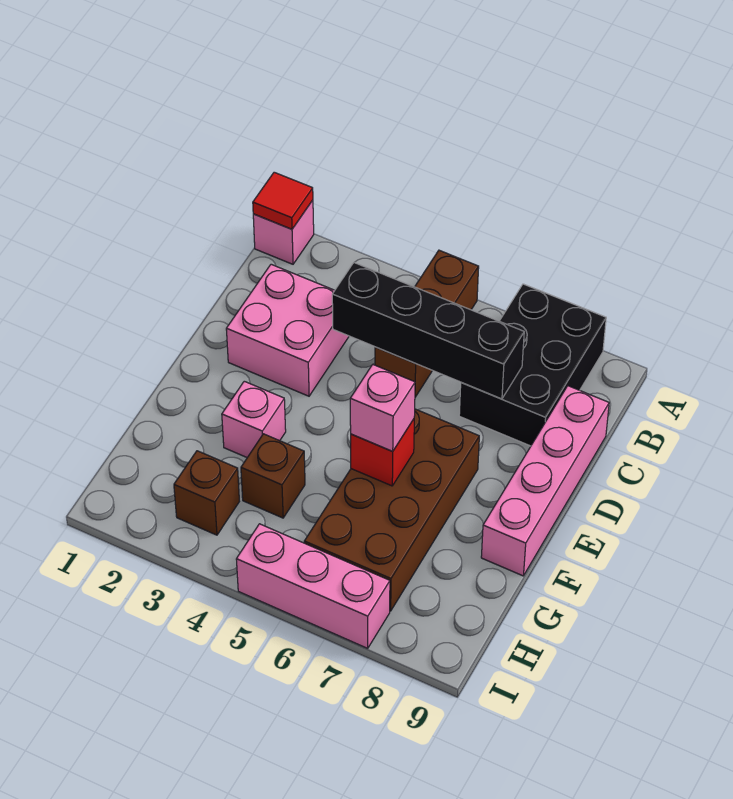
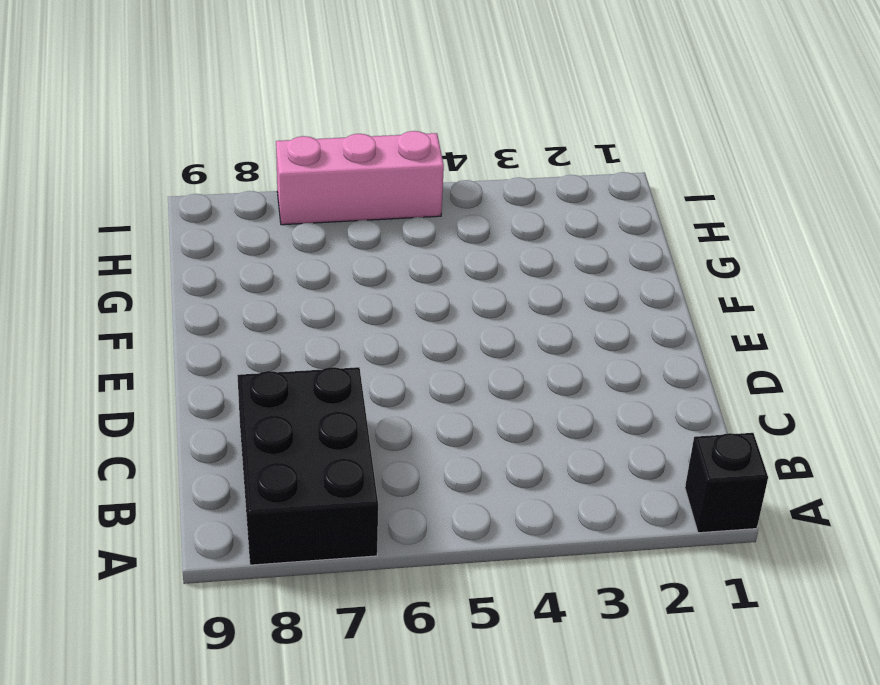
black 1x1 brick [685,433,768,533] -> pink 1x1 brick [253,200,314,264]
none -> brown 1x3 brick [375,250,479,397]
none -> pink 2x2 brick [226,264,349,396]
none -> pink 1x4 brick [481,386,609,576]

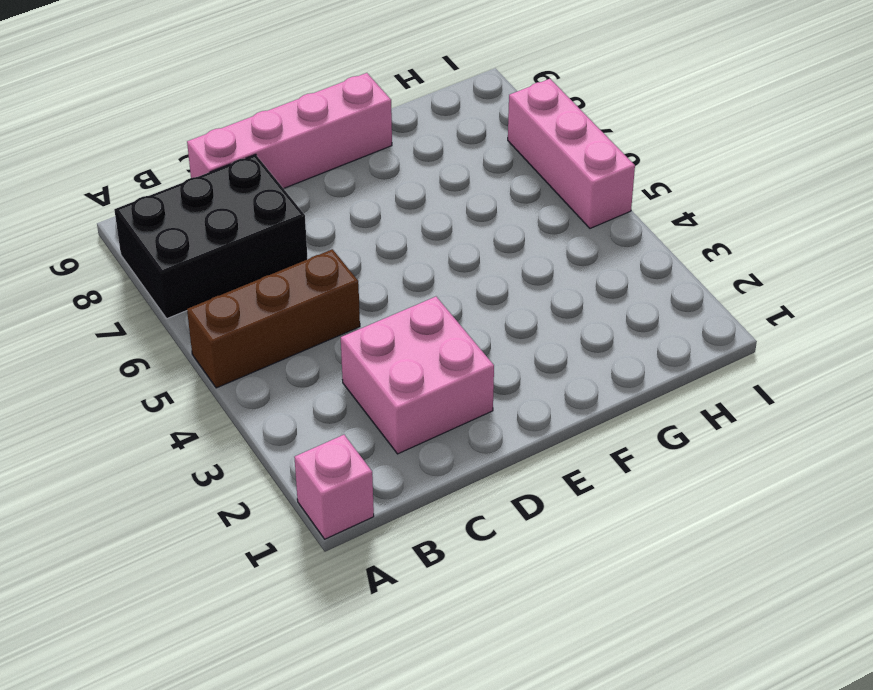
none -> brown 2x4 brick [304,409,479,611]
none -> pink 1x1 brick [222,381,286,457]
none -> brown 1x1 brick [241,434,305,518]

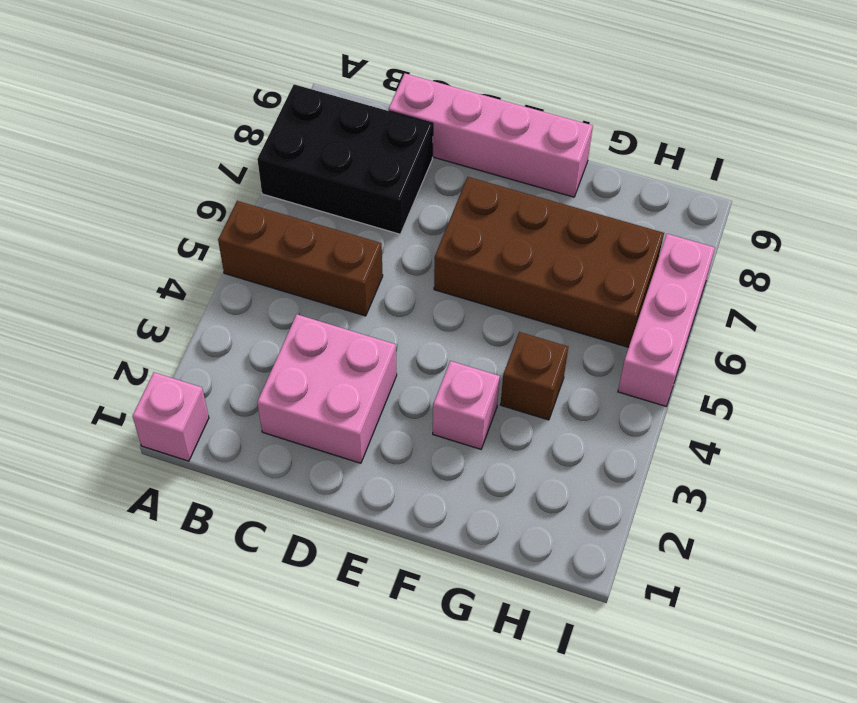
none -> brown 1x1 brick [174,451,239,535]
none -> red 1x1 tile [253,172,313,229]
none -> black 1x4 brick [332,263,524,399]

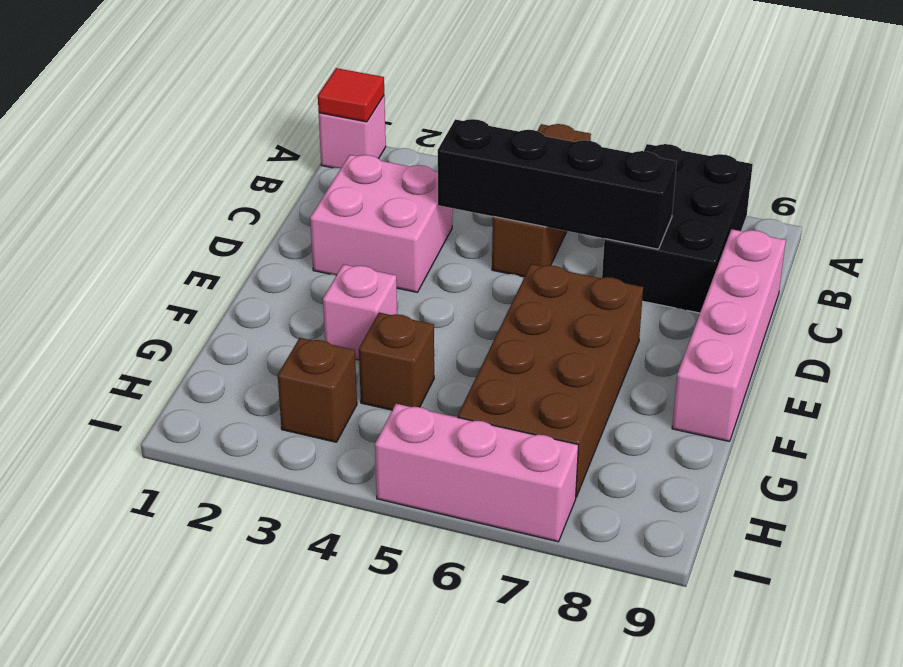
none -> red 1x1 brick [351,419,414,486]
none -> pink 1x1 brick [350,365,415,451]

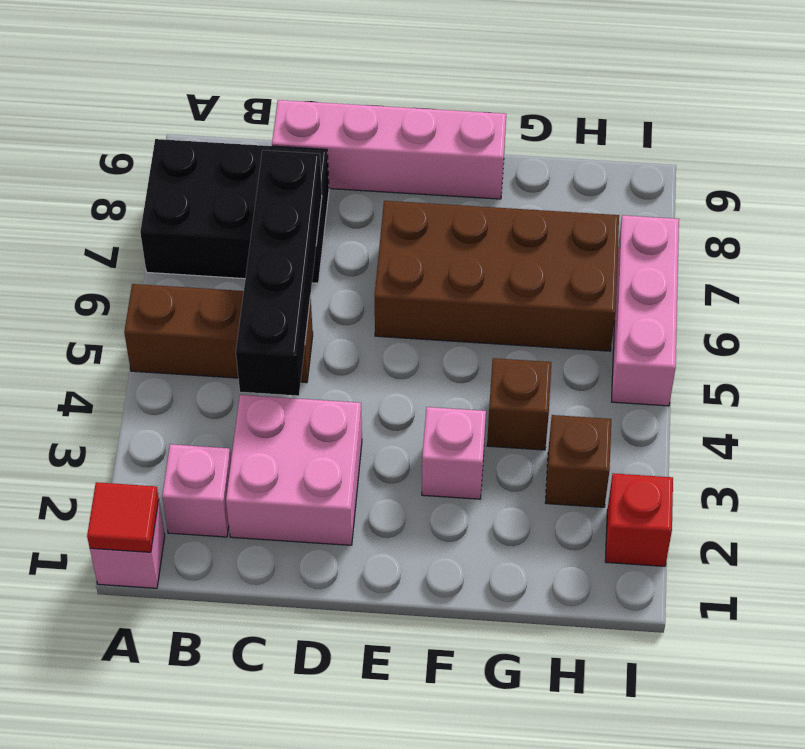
pink 1x1 brick [162,444,231,537] -> pink 1x1 brick moved to [350,365,415,451]
red 1x1 brick [605,473,673,566] -> red 1x1 brick moved to [351,419,414,486]

